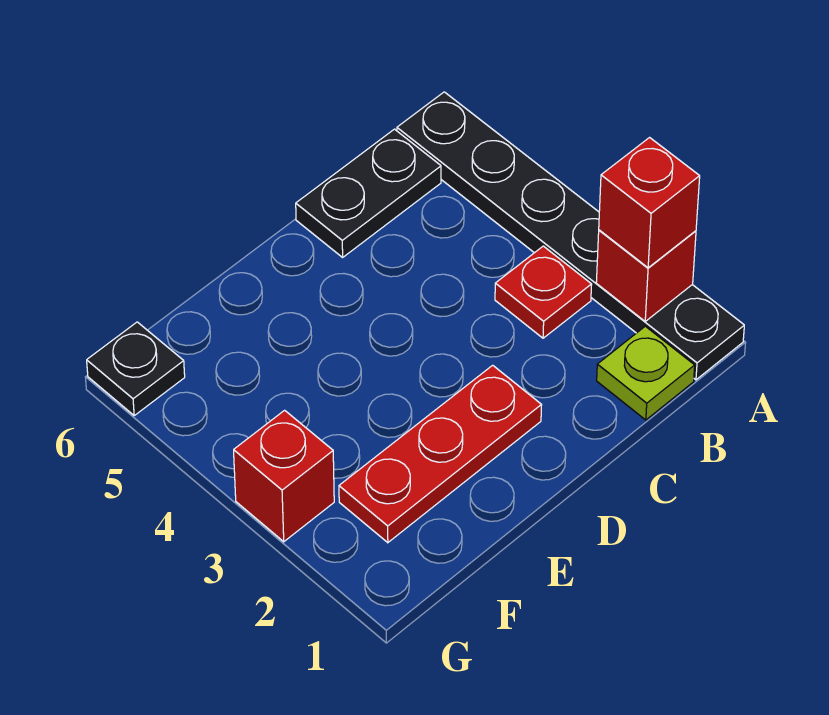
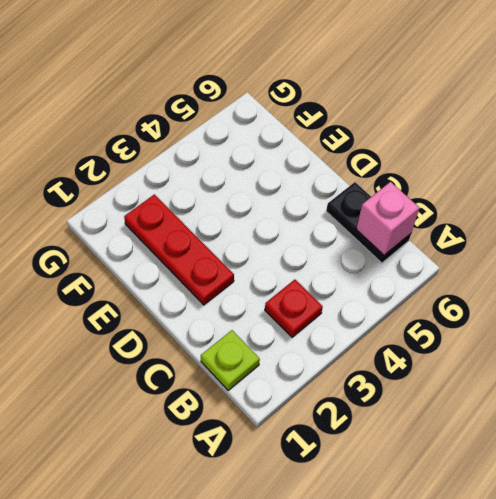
pink 1x1 brick [356,182,419,255] -> none
none -> black 1x6 plate [397,92,744,380]
none -> red 1x1 brick [234,410,334,542]

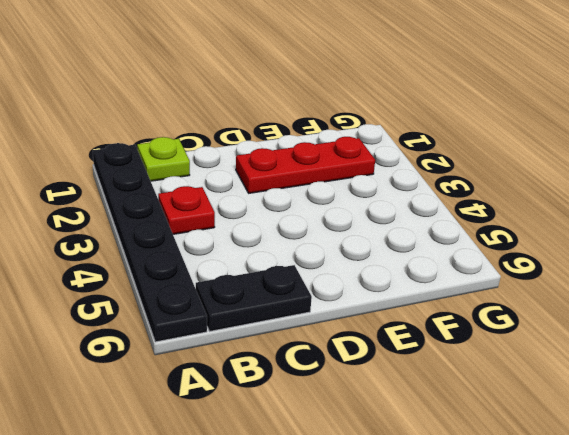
none -> red 1x1 brick [234,410,334,542]
none -> black 1x1 plate [87,322,185,415]

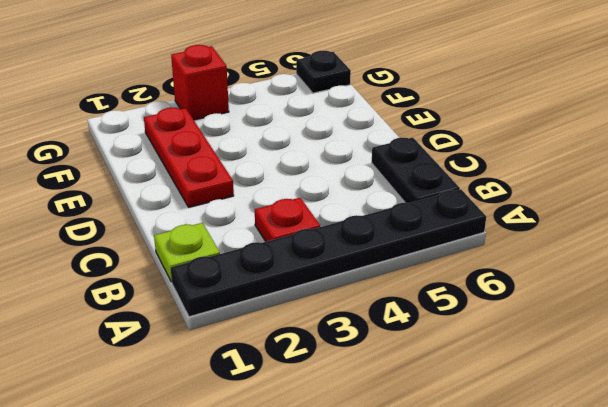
none -> red 1x1 brick [596,230,696,321]
none -> red 1x1 brick [599,138,700,268]

